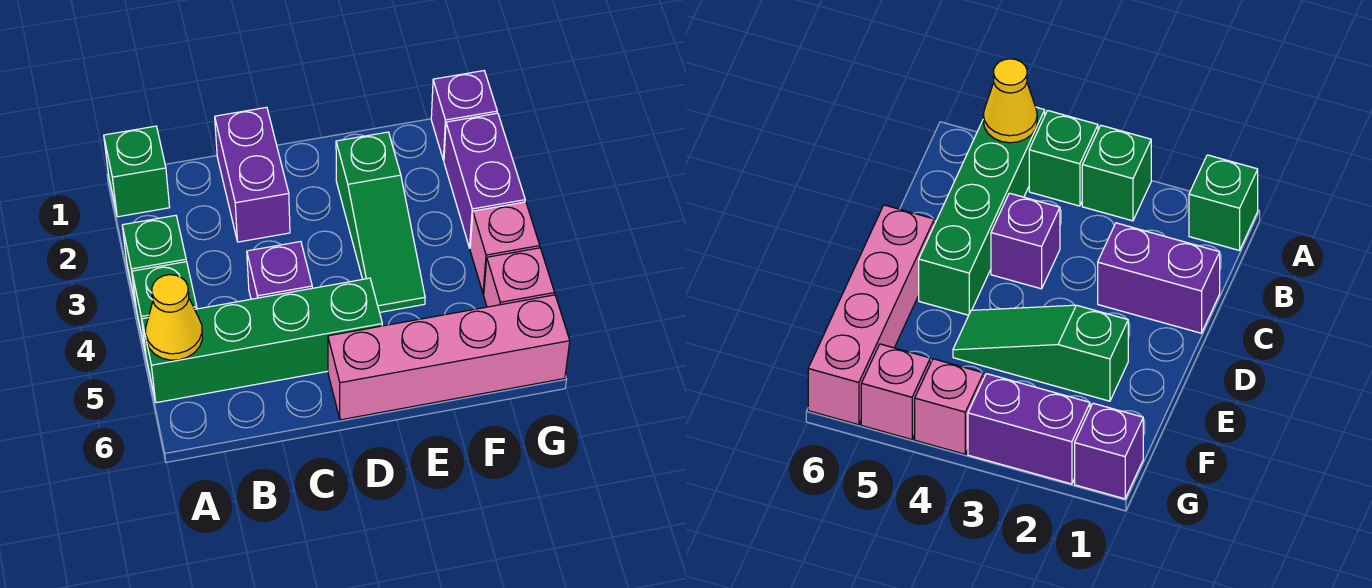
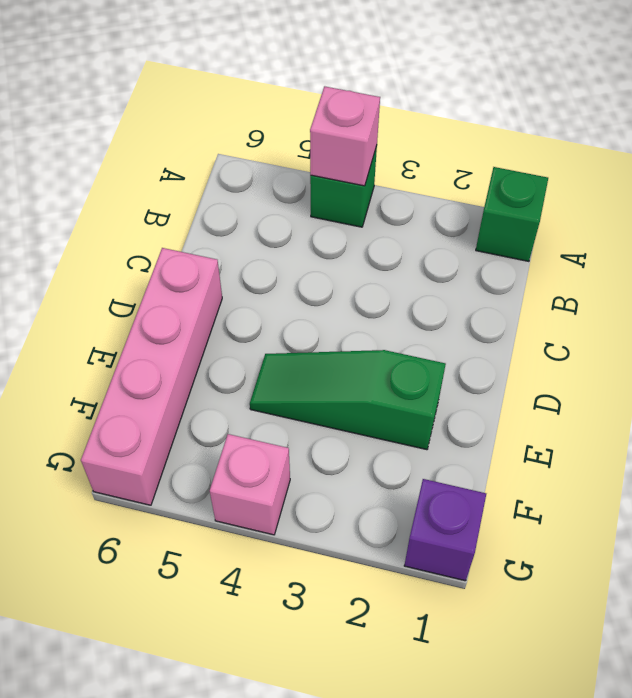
pink 1x1 brick [310,86,380,186] -> pink 1x1 brick moved to [484,248,555,307]
none -> green 1x1 brick [122,215,186,305]
none -> green 1x4 brick [142,278,382,403]
none -> purple 1x2 brick [215,107,290,242]

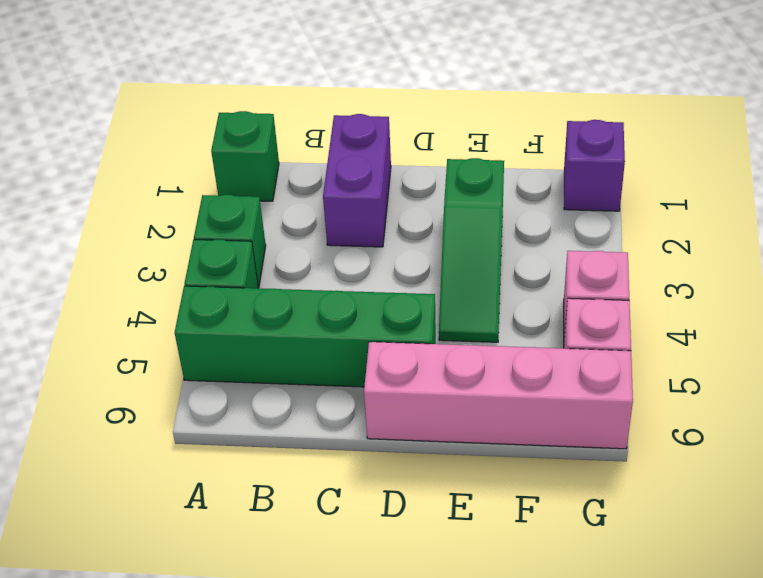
none -> purple 1x1 brick [247,242,312,299]
none -> purple 1x2 brick [444,113,525,248]
none -> yellow 1x1 cone [146,275,203,360]

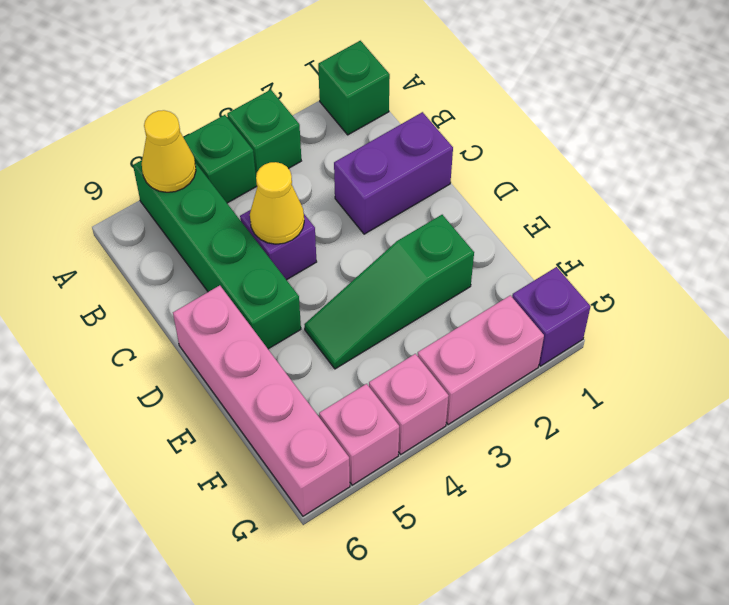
yellow 1x1 cone [250,162,304,244] -> none
pink 1x2 brick [418,295,544,425] -> purple 1x2 brick [444,113,525,248]

